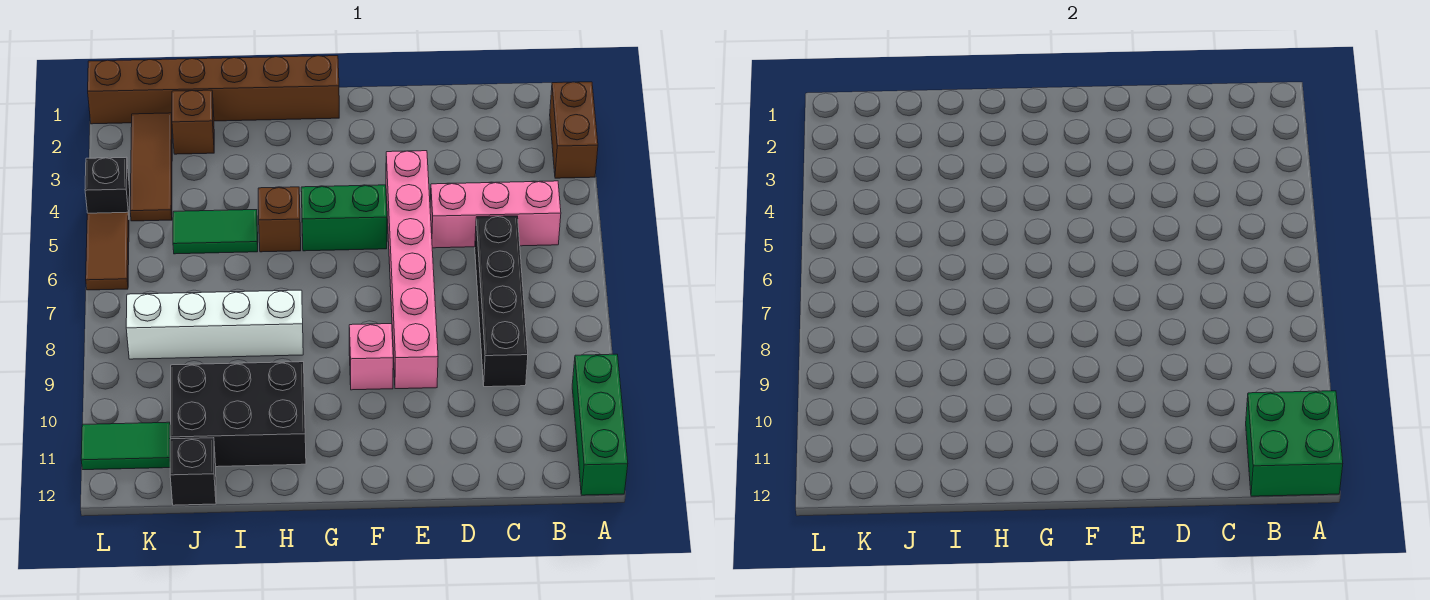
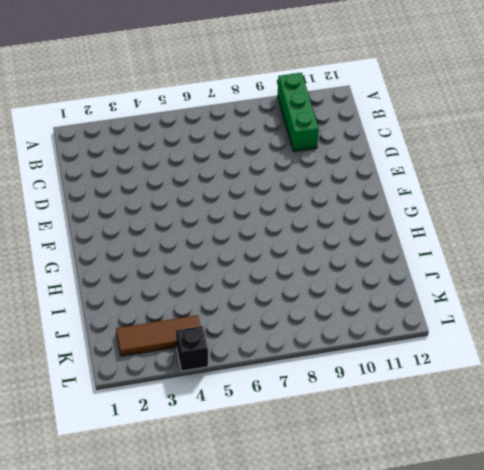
green 1x3 brick [277,73,319,152] -> green 1x3 brick turned to [572,354,628,495]
none -> brown 1x2 brick [550,82,598,178]
none -> pink 1x3 brick [430,181,561,248]
none -> black 1x4 brick [475,216,528,387]

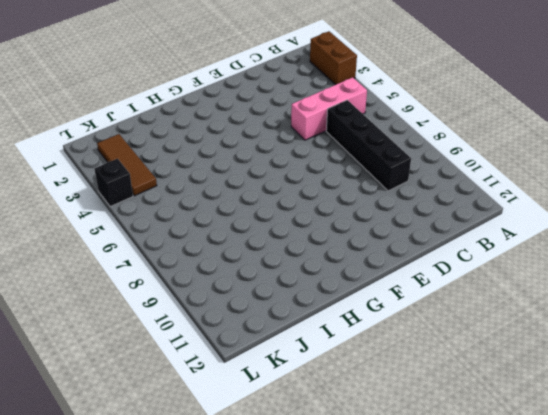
none -> green 1x3 brick [572,354,628,495]
none -> pink 1x6 brick [386,151,438,389]
none -> green 1x2 brick [301,185,387,251]

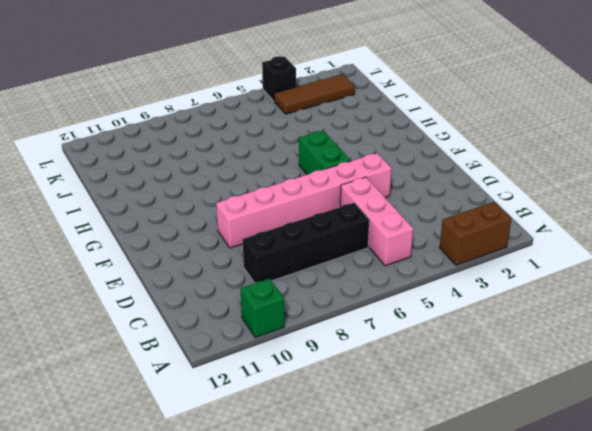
green 1x1 brick [241,279,284,338] -> green 1x3 brick [572,354,628,495]
none -> pink 1x1 brick [349,324,393,390]
none -> brown 1x6 brick [88,56,339,124]
none -> brown 1x1 brick [258,187,301,252]

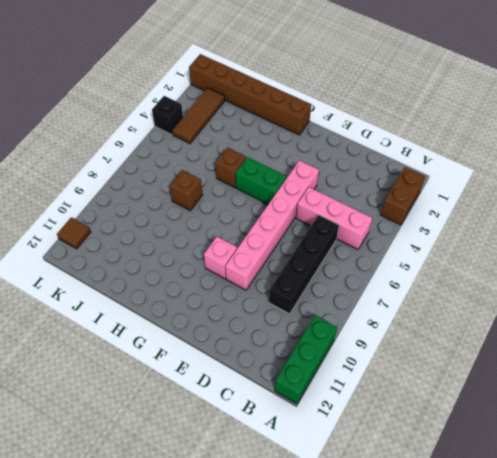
brown 1x1 brick [170,170,203,211] -> brown 1x1 brick moved to [172,90,214,154]
brown 1x1 tile [57,218,91,249] -> green 1x2 tile [81,422,171,470]
none -> white 1x4 brick [126,290,303,359]
none -> black 2x3 brick [170,362,306,467]
none -> green 1x2 tile [173,210,258,254]

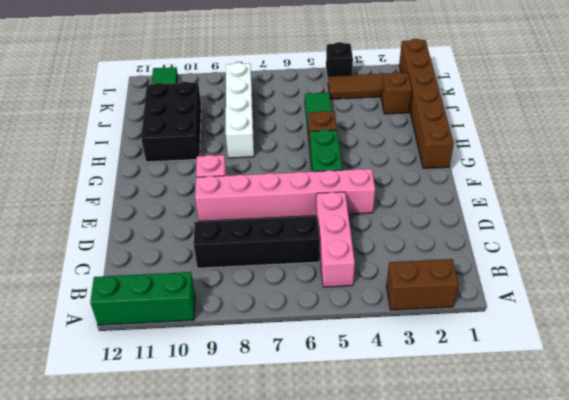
none -> black 1x1 brick [170,438,216,505]
none -> brown 1x2 tile [86,212,129,290]
none -> green 2x2 brick [1246,391,1343,496]

